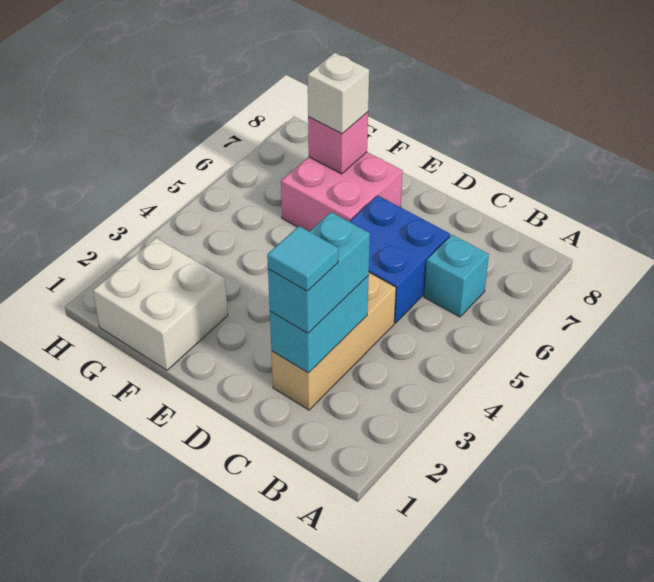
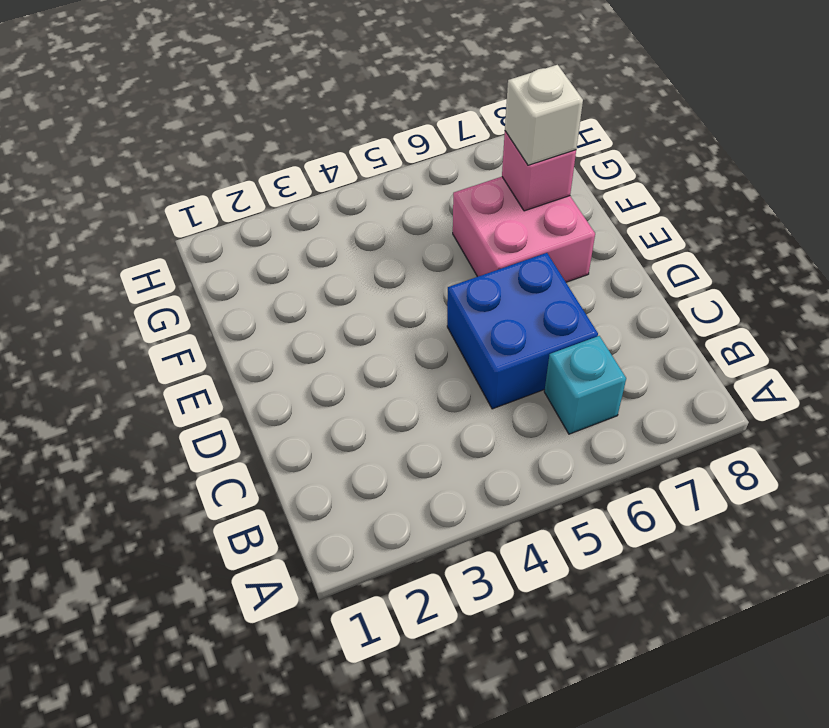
none -> tan 1x3 brick [271,272,396,410]
none -> white 2x2 brick [93,238,228,370]

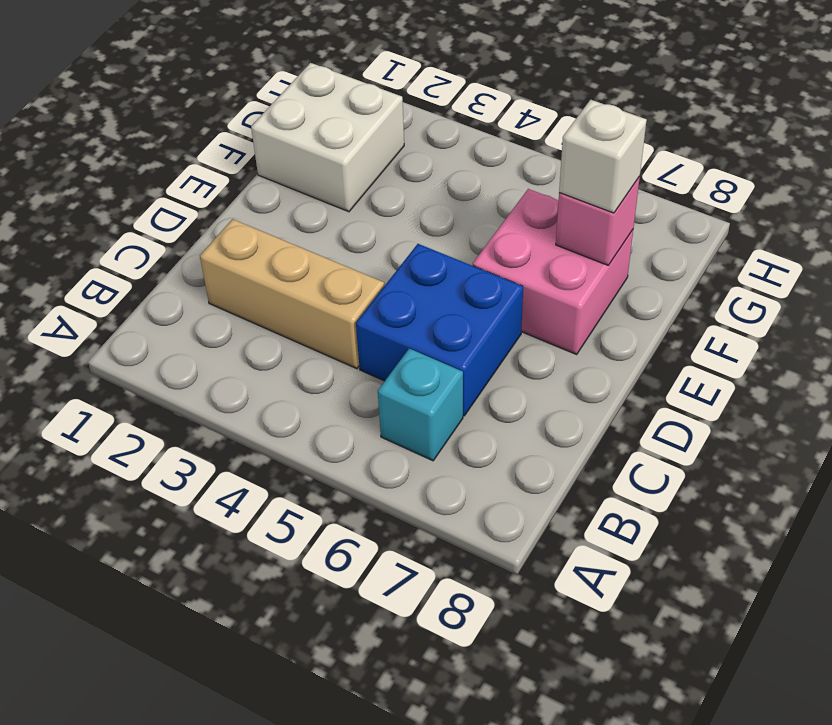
none -> cyan 1x2 brick [270,276,369,373]
none -> cyan 1x2 brick [268,212,370,333]

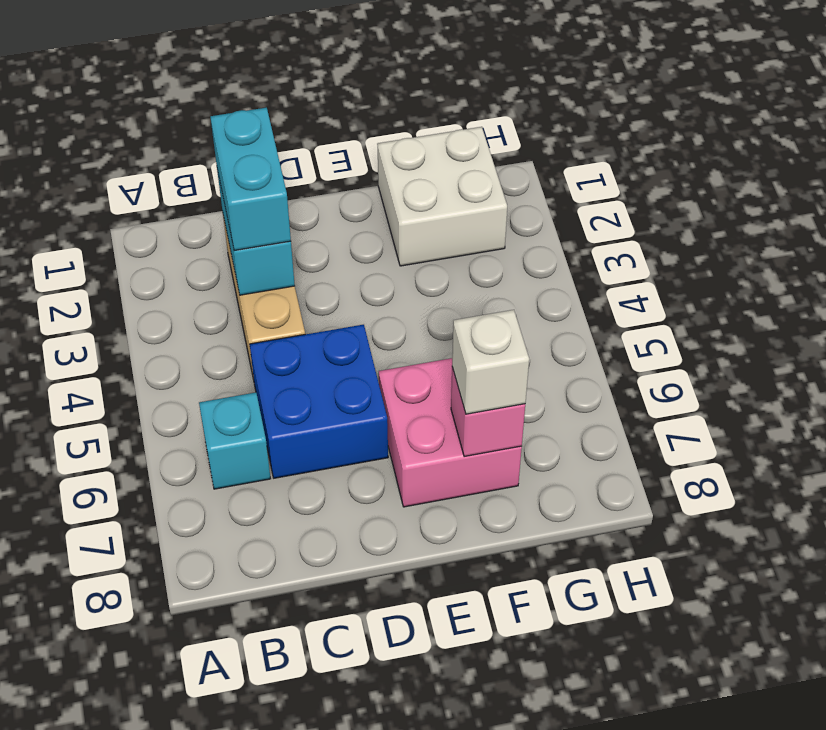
none -> cyan 1x1 tile [267,226,339,291]

